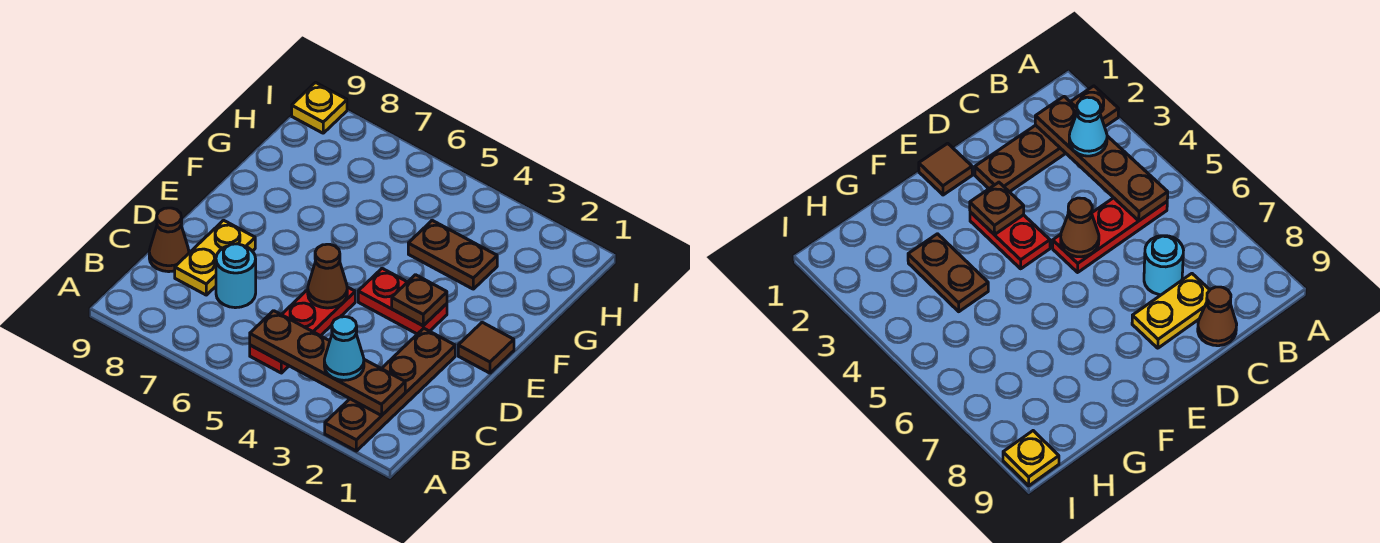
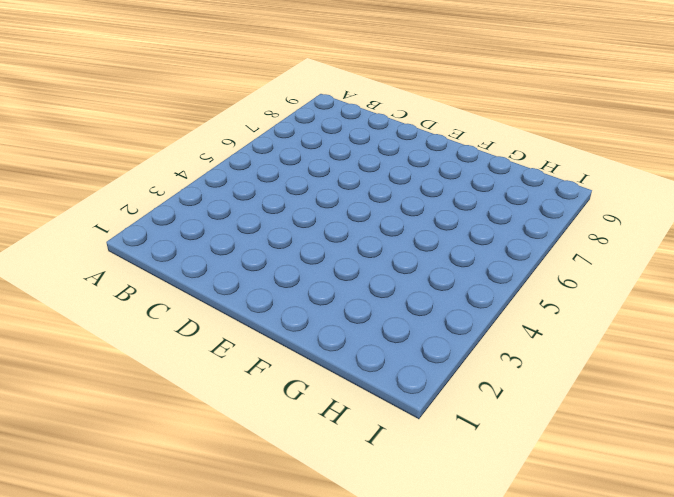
none -> brown 1x4 plate [325,328,455,451]
none -> red 1x3 plate [250,287,355,373]
none -> cyan 1x1 round brick [216,244,256,308]

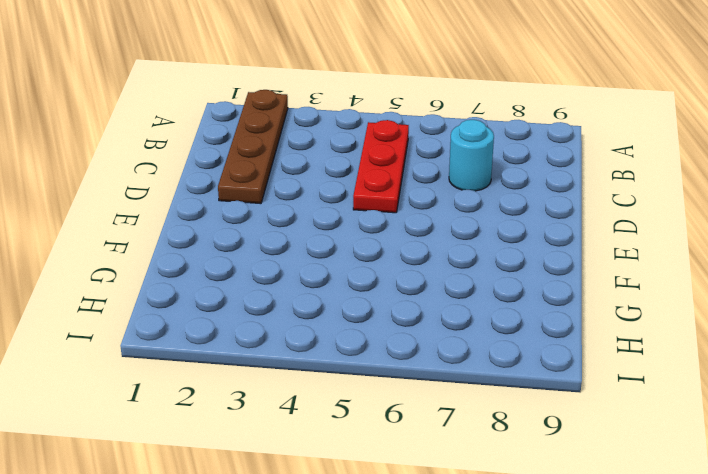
none -> yellow 1x2 plate [175,220,255,295]
none -> brown 1x1 cone [149,208,189,272]
none -> brown 1x1 tile [458,322,514,373]

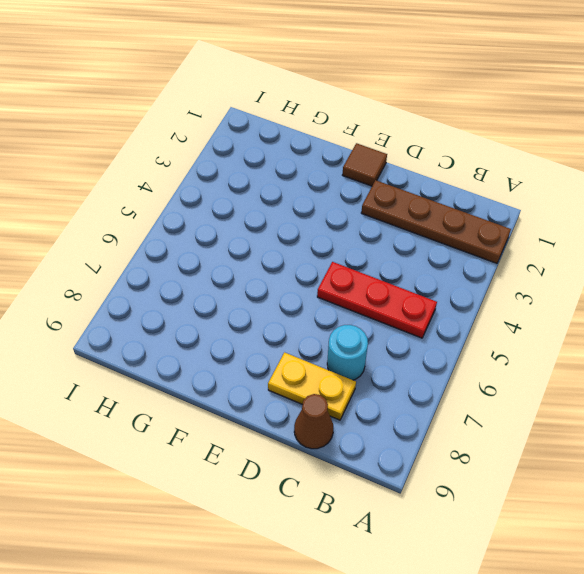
none -> red 1x2 plate [358,268,447,334]
none -> brown 1x2 plate [408,220,497,289]
none -> yellow 1x1 plate [292,83,347,133]

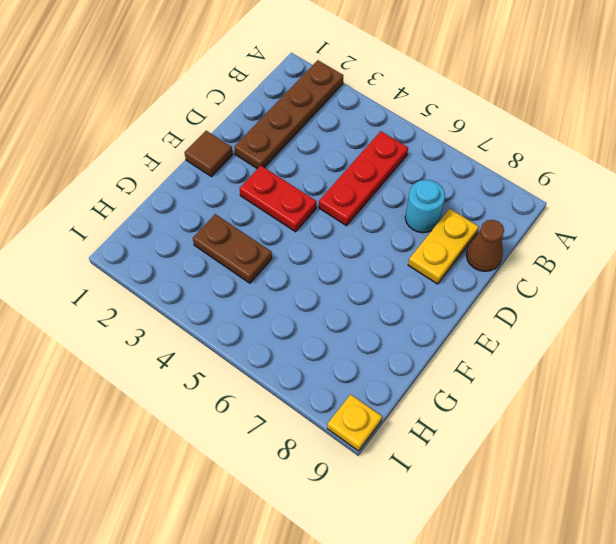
none -> brown 1x4 plate [250,311,405,415]
none -> brown 1x1 cone [308,244,347,308]
none -> brown 1x1 plate [392,275,447,326]

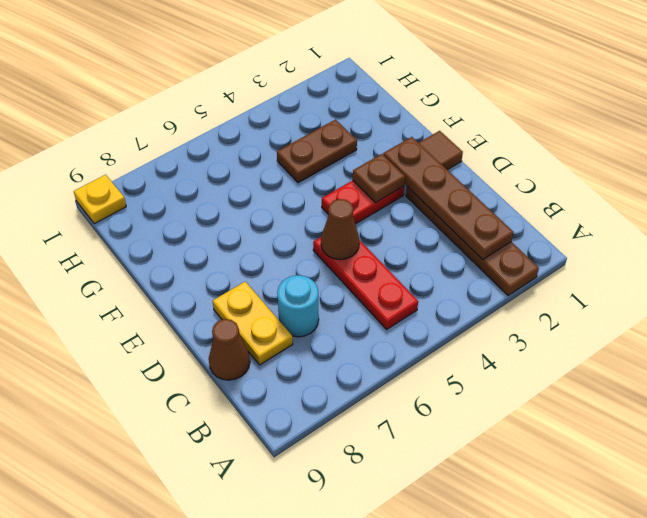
brown 1x4 plate [383,137,513,260] -> brown 1x4 plate turned to [250,311,405,415]
none -> cyan 1x1 cone [324,317,364,380]

